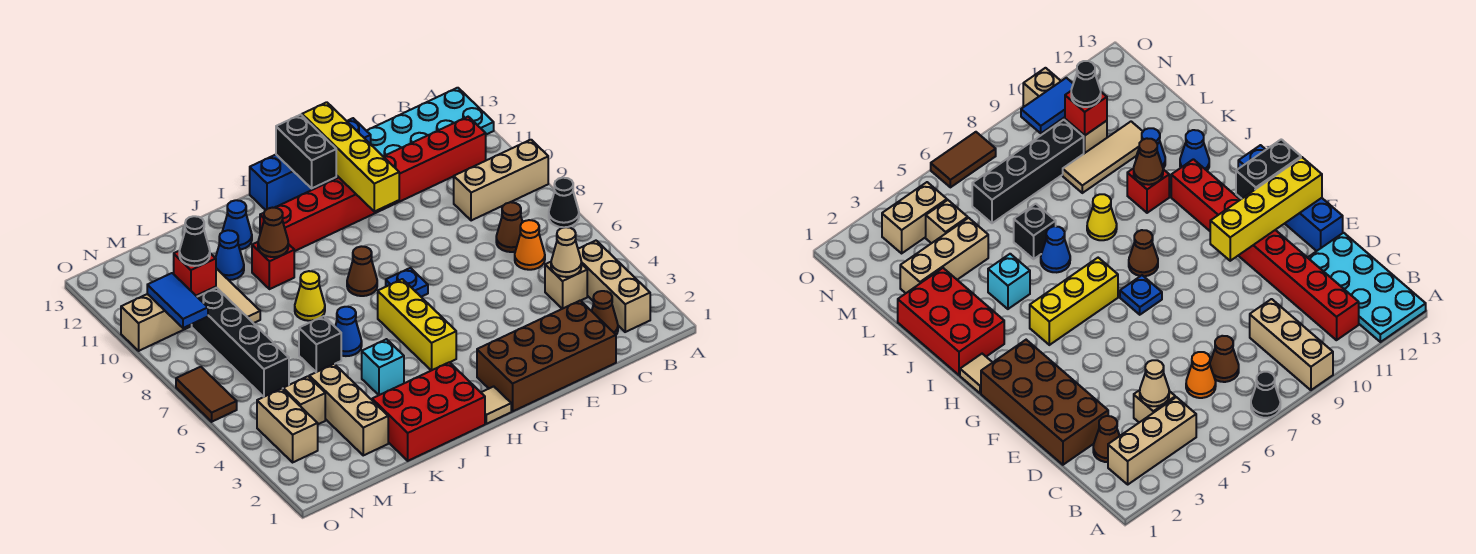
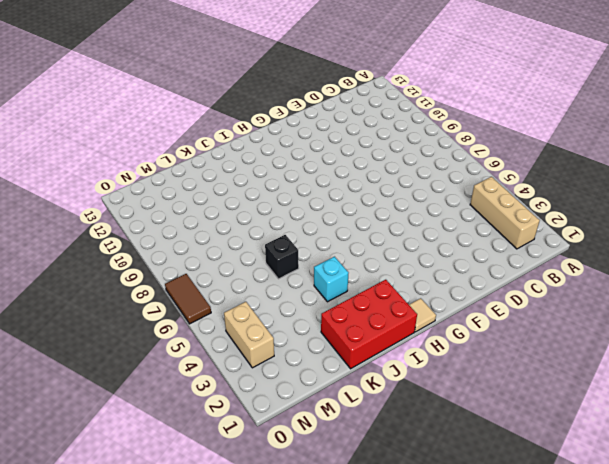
none -> black 1x1 cone [549,178,579,227]
none -> tan 1x3 brick [454,140,548,221]
none -> cyan 2x4 plate [367,88,494,157]
none -> red 1x8 brick [260,117,486,251]

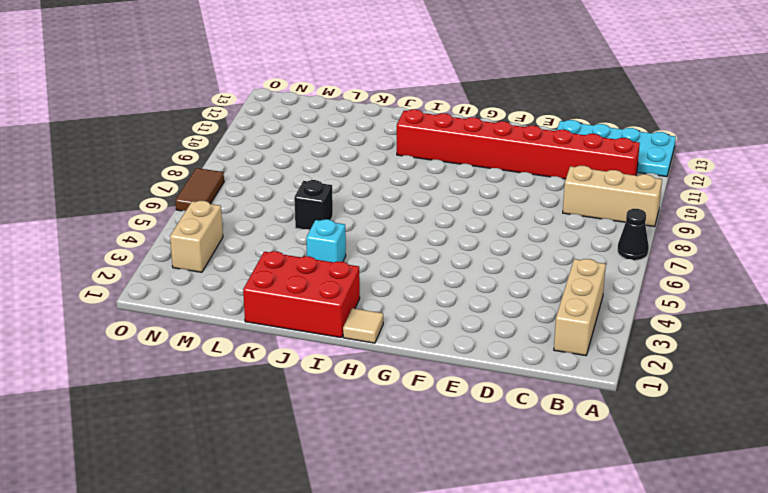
none -> brown 1x1 cone [592,291,618,335]
none -> tan 1x1 brick [545,262,587,309]
none -> orange 1x1 cone [515,220,545,270]
none -> brown 1x1 cone [496,202,523,252]

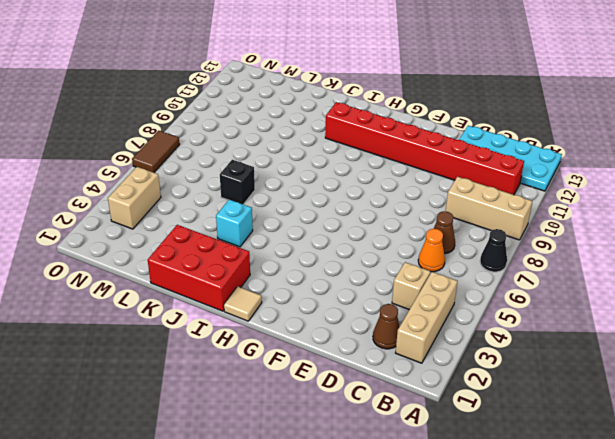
none -> brown 2x4 brick [477,300,616,411]
none -> blue 1x4 brick [250,118,371,210]
none -> blue 1x1 plate [386,268,428,297]
none -> yellow 1x3 brick [378,279,456,371]

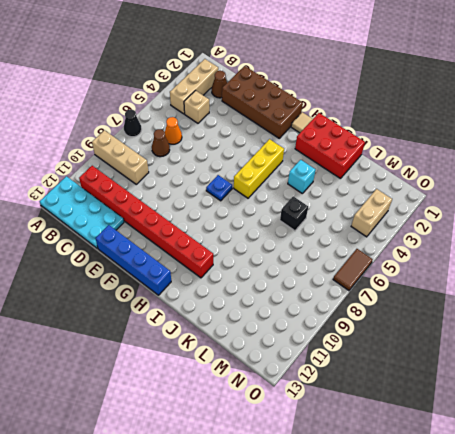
none -> brown 1x1 cone [347,246,377,296]
none -> blue 1x1 cone [335,307,362,356]
none -> yellow 1x1 cone [295,271,325,321]
none -> red 1x1 brick [252,242,294,289]

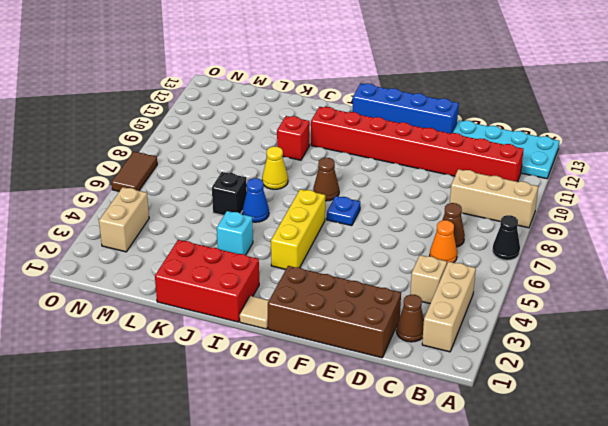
none -> blue 1x1 cone [222,200,252,250]
none -> blue 1x1 cone [216,230,244,280]
none -> tan 1x3 brick [309,364,388,455]
none -> tan 1x3 tile [216,268,260,323]

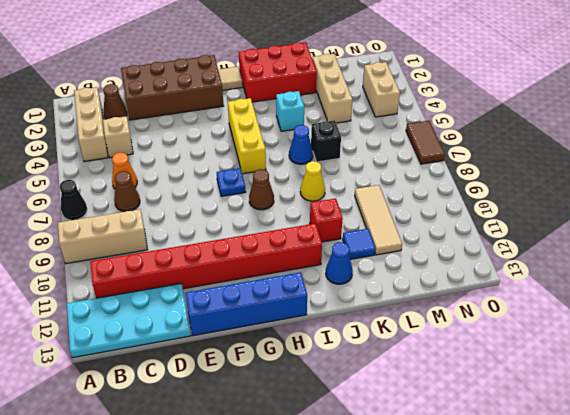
blue 1x1 tile [343,229,376,259] -> blue 1x1 cone [216,230,244,280]
none -> tan 1x1 brick [283,376,325,424]
none -> black 1x4 brick [192,288,289,397]
none -> tan 1x3 brick [121,287,216,351]
none -> tan 1x1 cone [551,227,581,277]

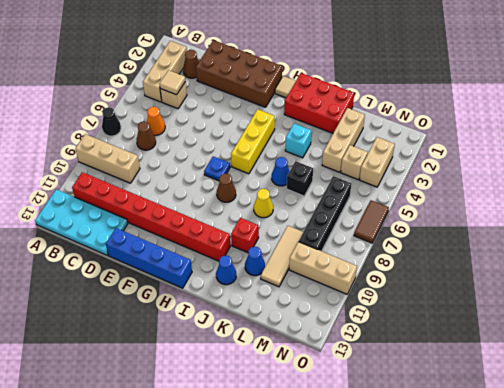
tan 1x1 tile [160,70,185,95] -> tan 1x1 cone [551,227,581,277]
none -> yellow 1x4 brick [302,102,399,212]
none -> black 1x2 brick [276,115,336,188]
none -> brown 1x1 cone [258,208,288,257]
none -> red 1x1 brick [174,251,216,296]

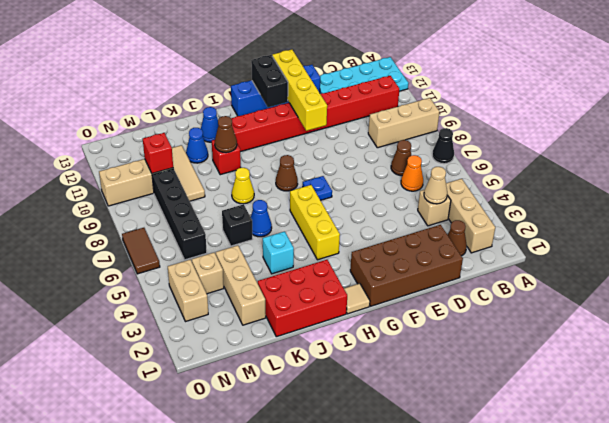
none -> blue 1x2 tile [147,273,208,328]
none -> black 1x1 cone [179,216,210,266]

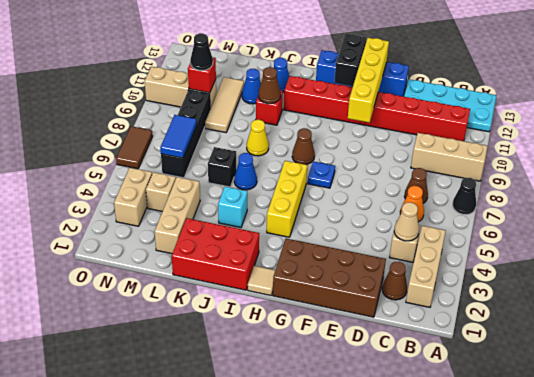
blue 1x2 tile [160,115,197,158] -> blue 1x2 tile moved to [147,273,208,328]

